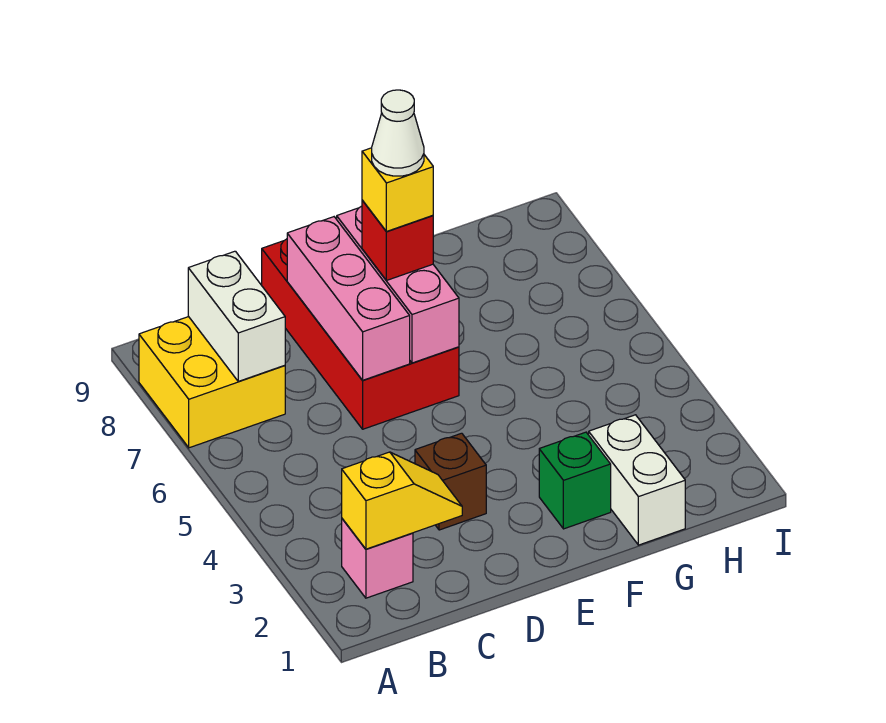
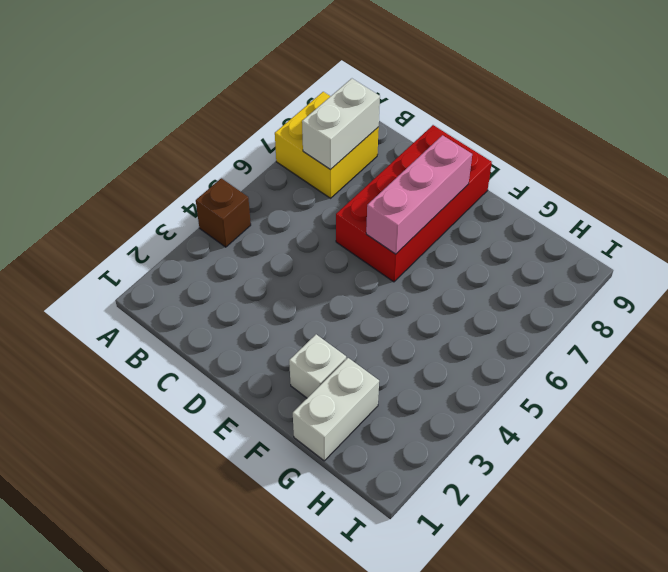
brown 1x1 brick [196,178,251,247] -> brown 1x1 brick moved to [415,433,486,530]
white 1x1 brick [289,334,346,398] -> green 1x1 brick [539,432,611,529]
none -> pink 1x1 brick [342,519,413,598]
none -> yellow 1x2 slope [342,452,462,549]
none -> pink 1x3 brick [287,217,410,380]

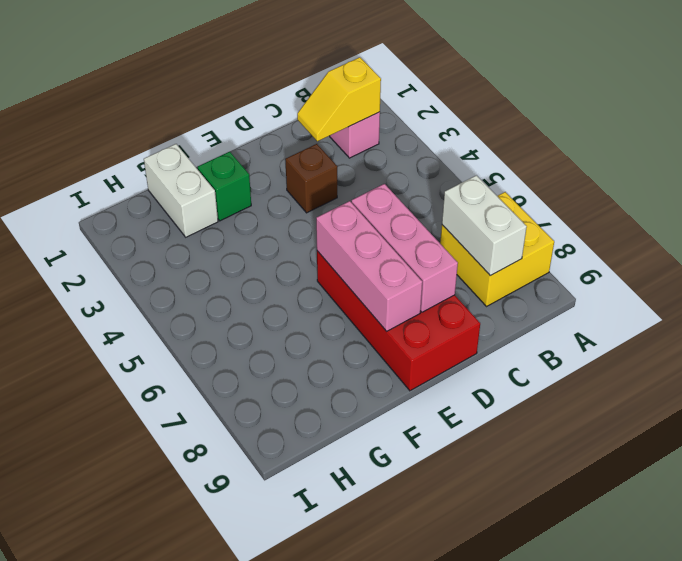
none -> red 1x1 brick [362,200,433,280]
none -> yellow 1x1 brick [362,148,433,231]
none -> white 1x1 cone [372,90,424,176]

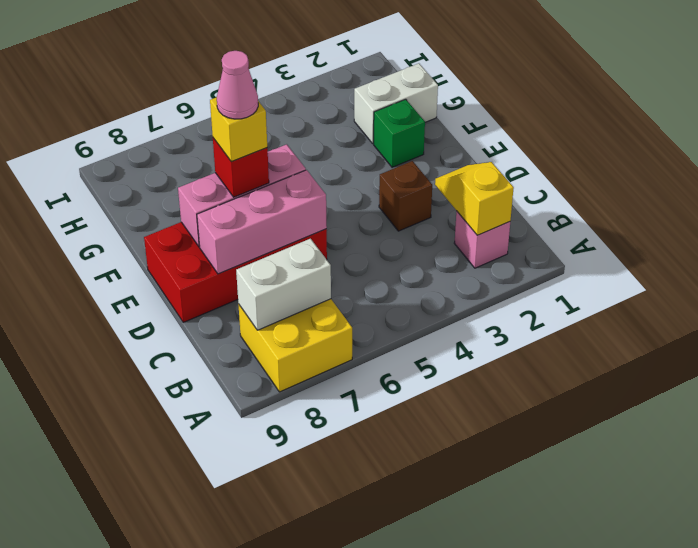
pink 1x1 cone [217,51,258,119] -> white 1x1 cone [372,90,424,176]

